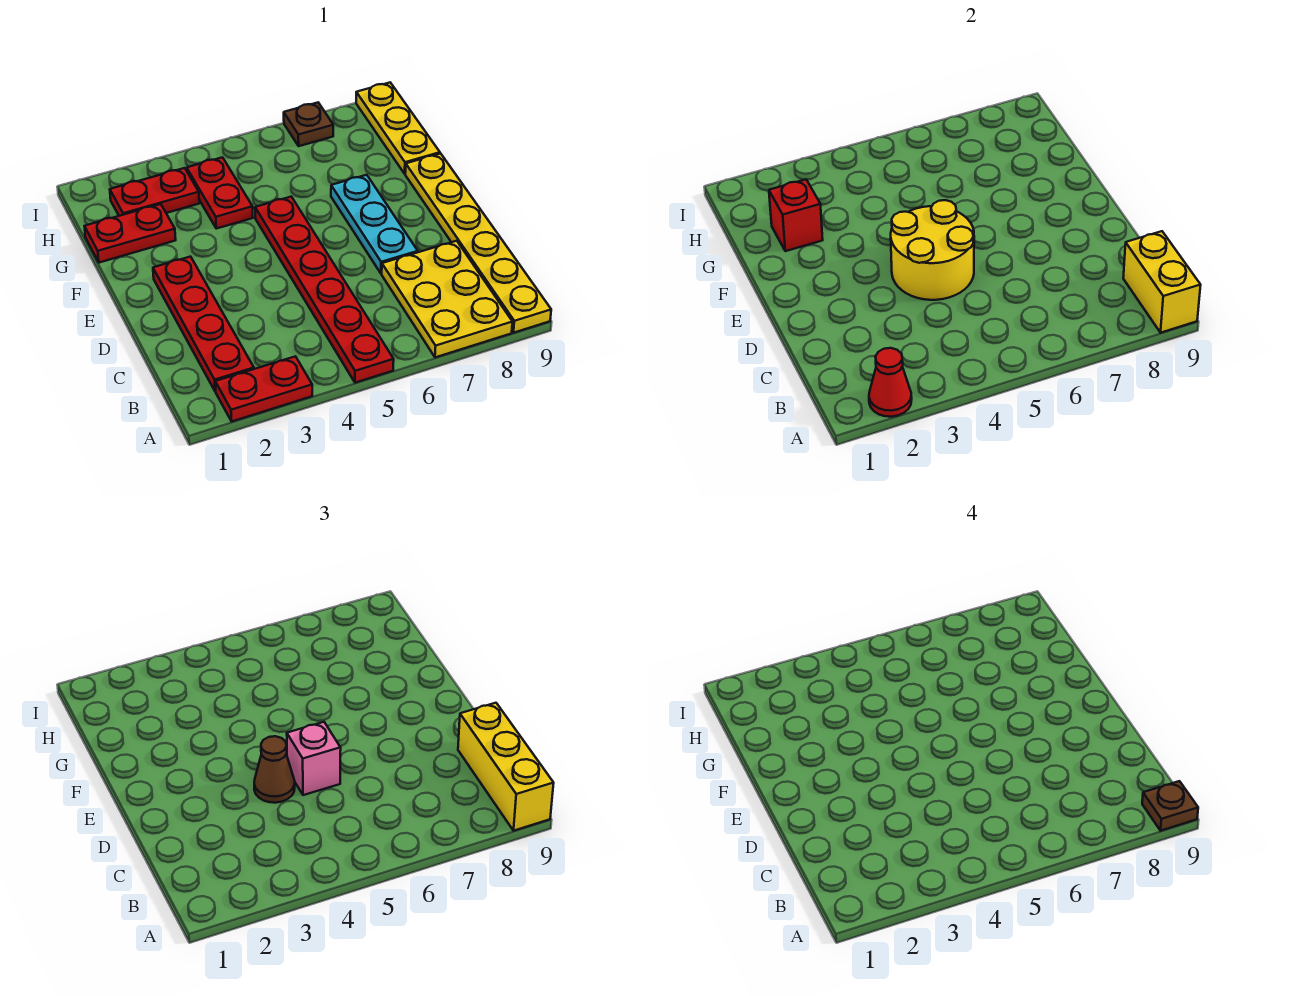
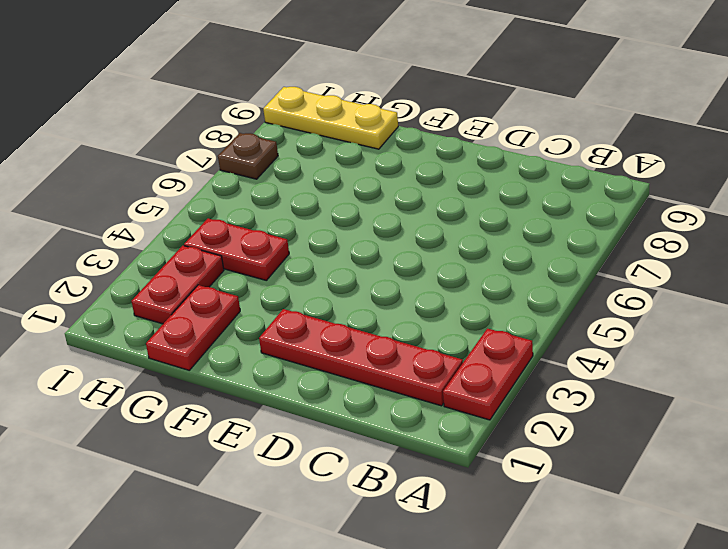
none -> red 1x6 plate [255,197,394,383]
none -> yellow 2x3 plate [382,241,512,357]
none -> yellow 1x6 plate [405,153,551,333]

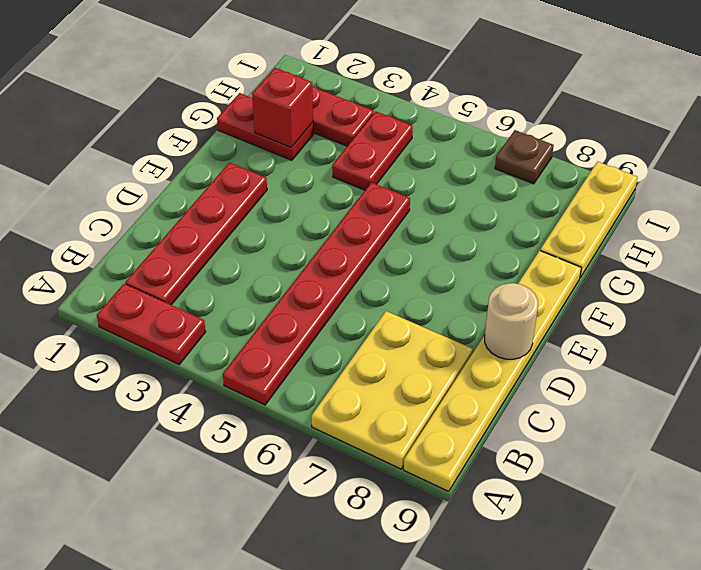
tan 1x1 round brick [485,283,538,359] -> none
none -> cyan 1x3 plate [331,175,418,274]
none -> red 1x1 cone [869,348,912,417]
none -> yellow 1x2 brick [1123,231,1201,333]

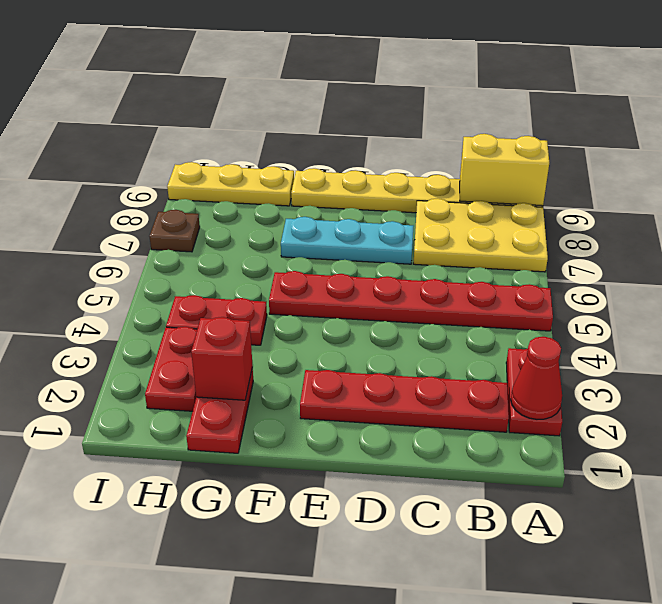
none -> yellow 2x2 round brick [891,200,974,300]
none -> yellow 1x3 brick [458,703,554,831]
none -> brown 1x1 cone [254,736,295,803]

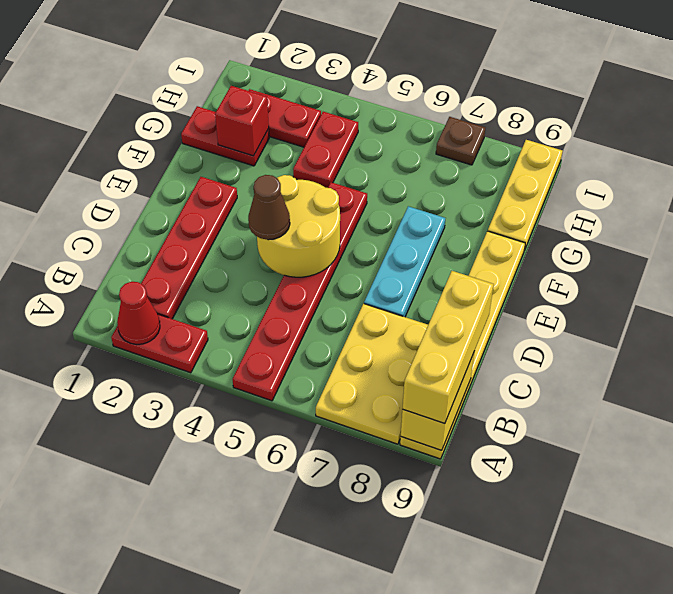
none -> pink 1x1 brick [287,722,341,795]
none -> brown 1x1 plate [1142,781,1198,831]

